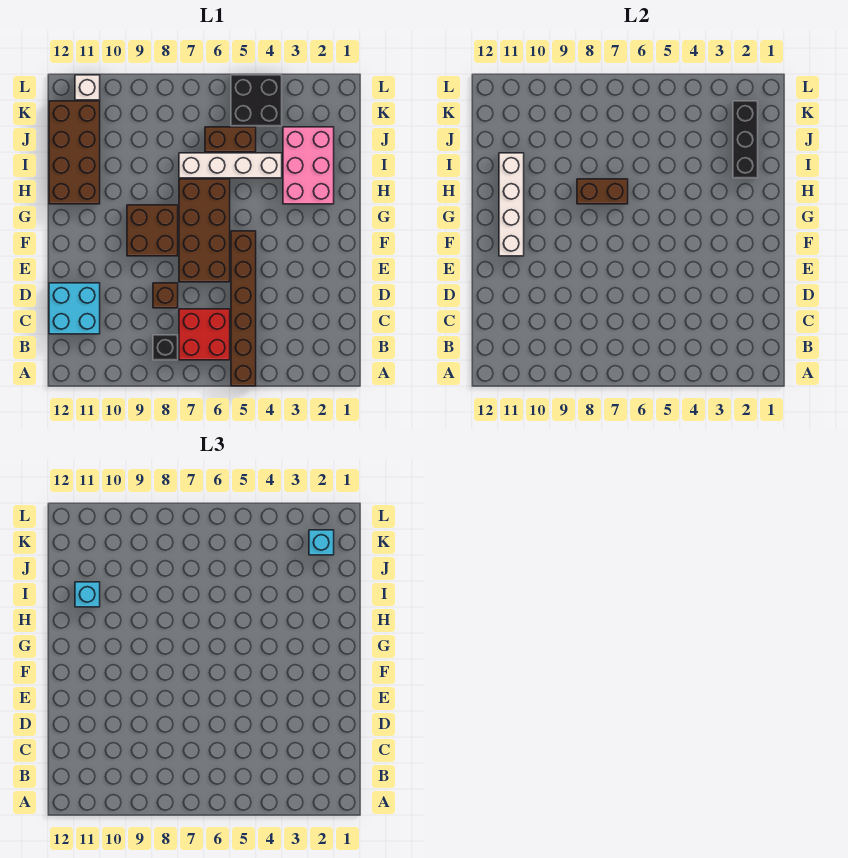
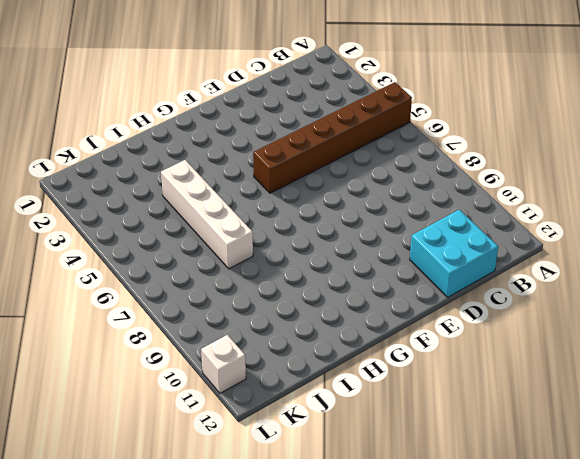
none -> red 2x2 brick [179,309,230,360]
none -> black 1x1 brick [153,335,178,360]
none -> brown 1x1 brick [153,283,178,308]

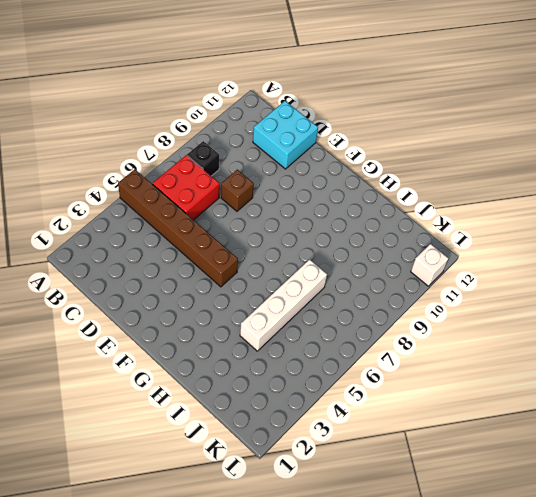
none -> brown 2x4 brick [179,179,230,282]
none -> brown 2x2 brick [127,205,178,256]
none -> pink 2x3 brick [283,127,334,204]

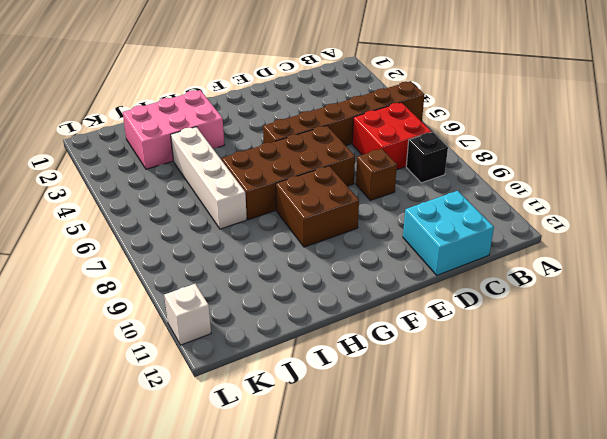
none -> brown 2x4 brick [49,101,100,204]
none -> brown 1x2 brick [205,127,256,152]
none -> black 2x2 brick [231,75,282,126]

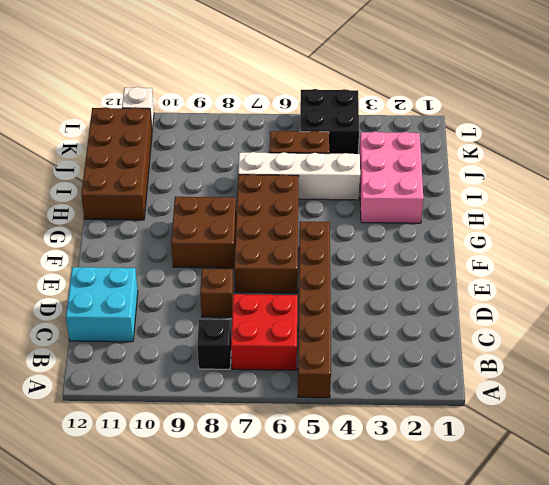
none -> white 1x4 brick [499,153,524,256]
none -> brown 1x2 brick [577,179,628,204]
none -> black 1x3 brick [733,101,758,178]

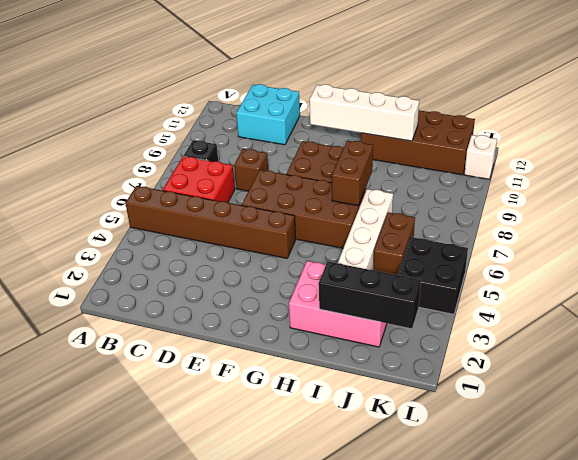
none -> cyan 1x1 brick [75,582,100,607]
none -> cyan 1x1 brick [309,530,334,555]

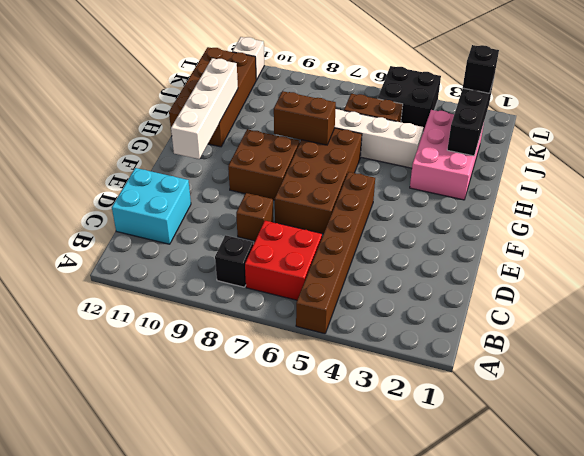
black 1x1 brick [463,45,499,93] -> cyan 1x1 brick [309,530,334,555]
none -> cyan 1x1 brick [75,582,100,607]

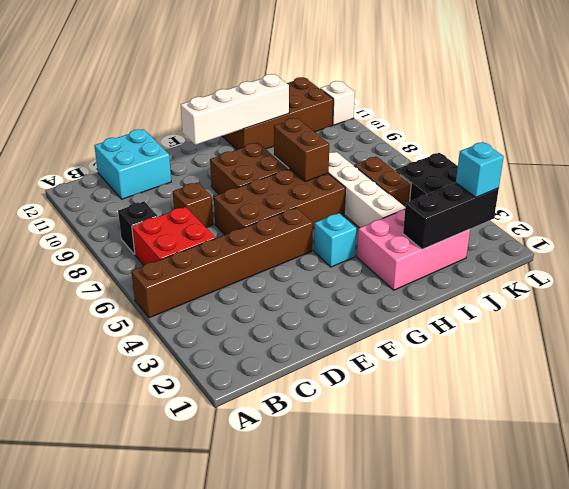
cyan 1x1 brick [314,213,356,267] -> cyan 1x1 brick moved to [75,582,100,607]

